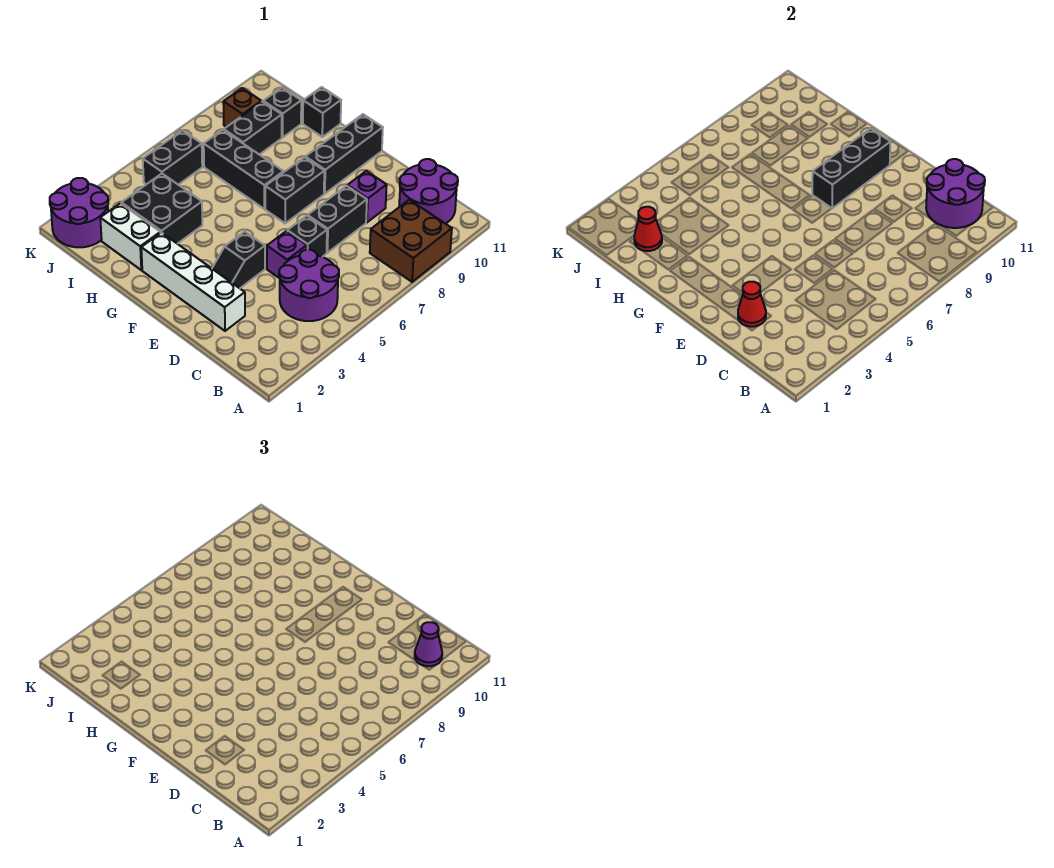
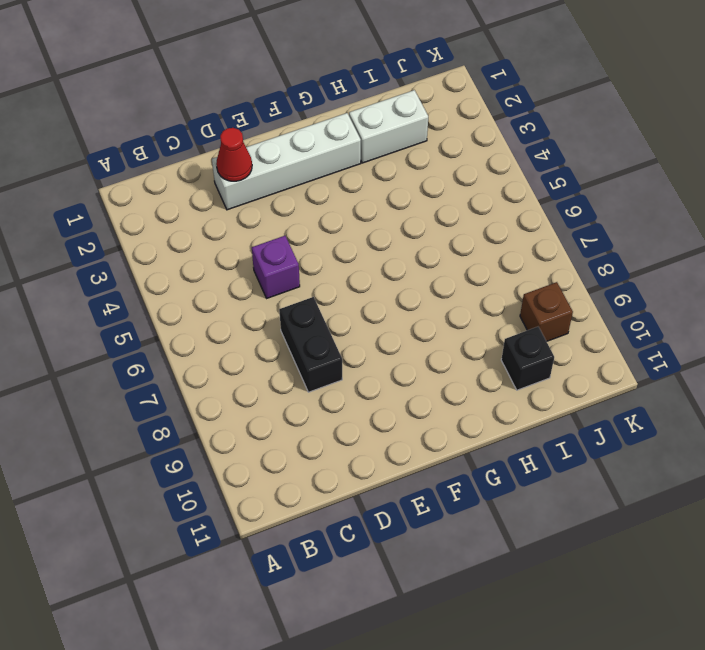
none -> brown 2x2 brick [370,200,452,282]
none -> purple 2x2 round brick [279,250,339,321]
none -> purple 2x2 round brick [399,159,458,224]

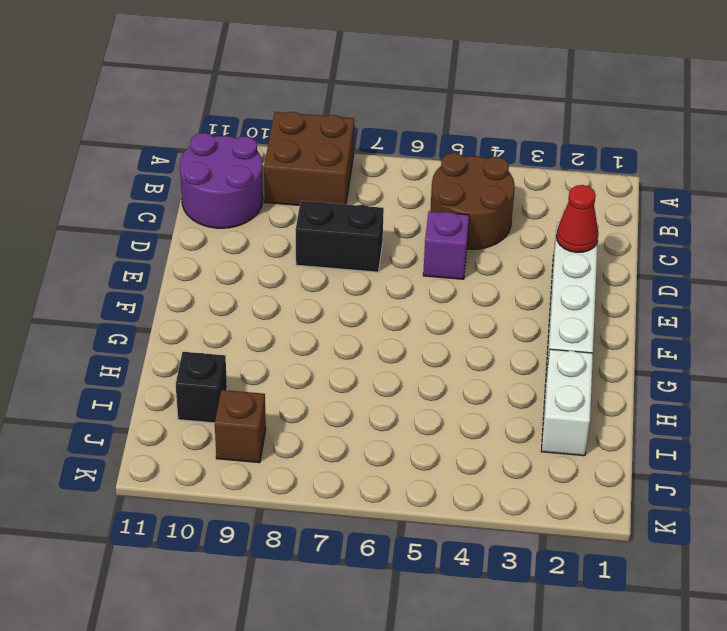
brown 2x2 round brick [430,153,515,249] -> purple 2x2 round brick [279,250,339,321]
none -> black 1x1 brick [287,216,327,257]
none -> purple 1x1 brick [348,171,387,222]
none -> black 1x2 slope [212,232,265,288]

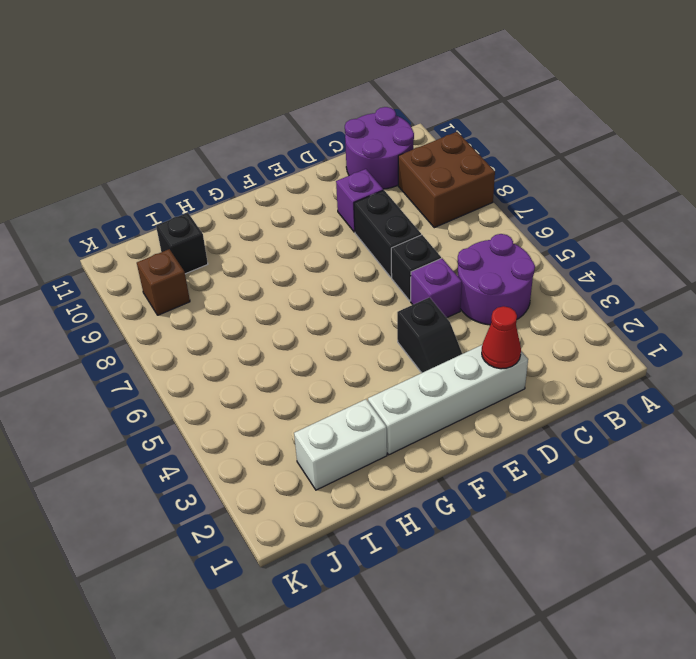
none -> black 1x2 brick [265,157,324,223]
none -> black 1x3 brick [305,114,383,194]
none -> black 1x3 brick [204,130,284,209]

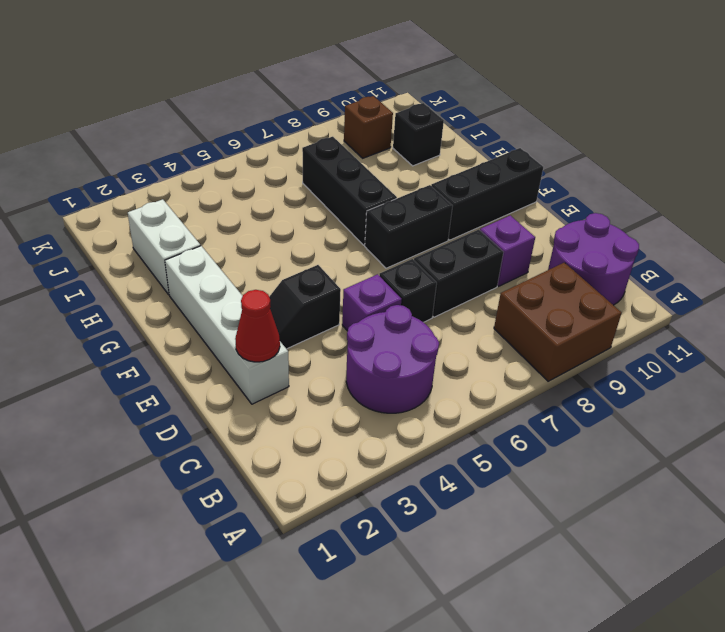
none -> black 2x2 brick [121,174,202,244]
none -> black 1x1 brick [303,87,341,137]
none -> black 1x2 brick [224,101,282,155]

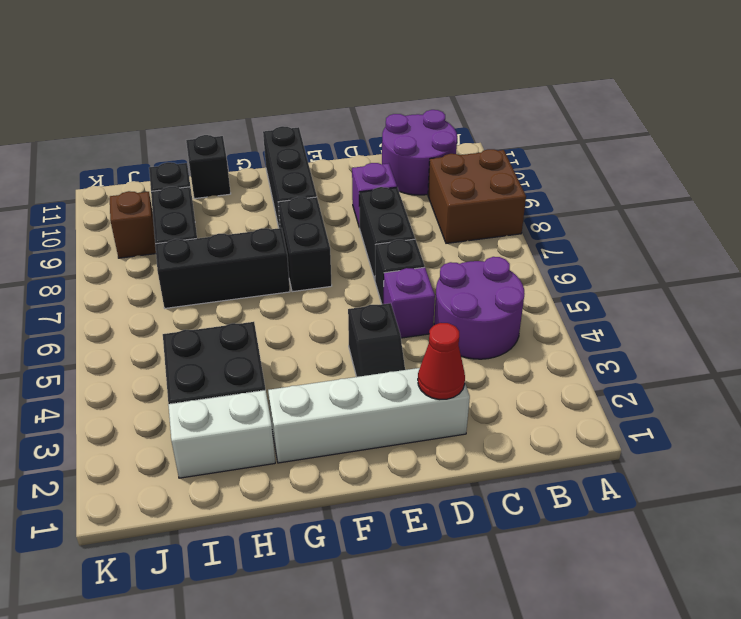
none -> purple 2x2 round brick [50,178,108,247]
none -> black 1x2 brick [143,130,202,185]
none -> purple 2x2 round brick [926,159,985,228]

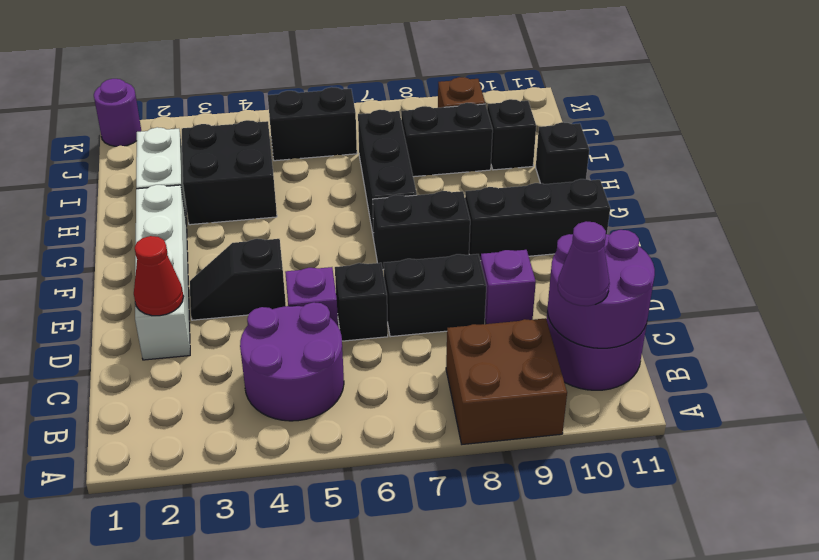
purple 1x1 round brick [94,79,141,146] -> purple 2x2 round brick [50,178,108,247]
none -> black 1x3 brick [812,128,891,208]
none -> red 1x1 cone [634,207,662,251]

